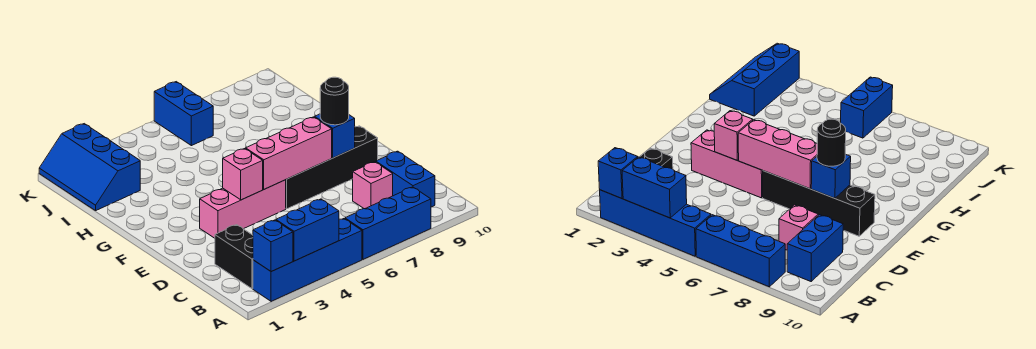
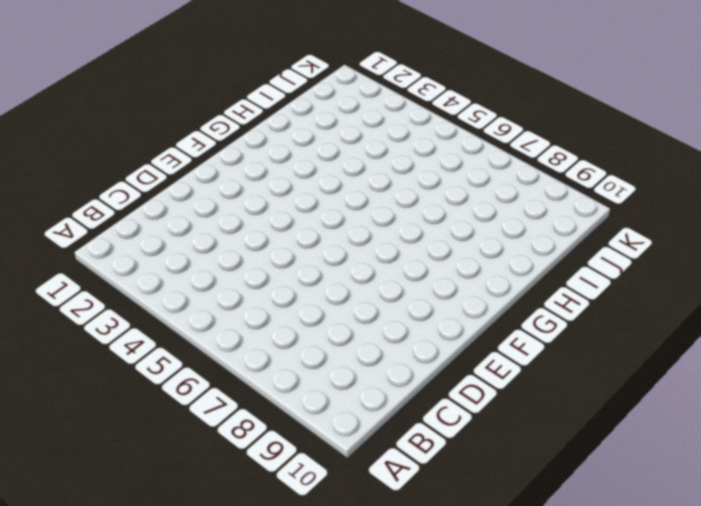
none -> blue 1x4 brick [253,219,362,301]
none -> blue 1x3 brick [345,187,431,259]
none -> black 1x2 brick [215,225,253,289]

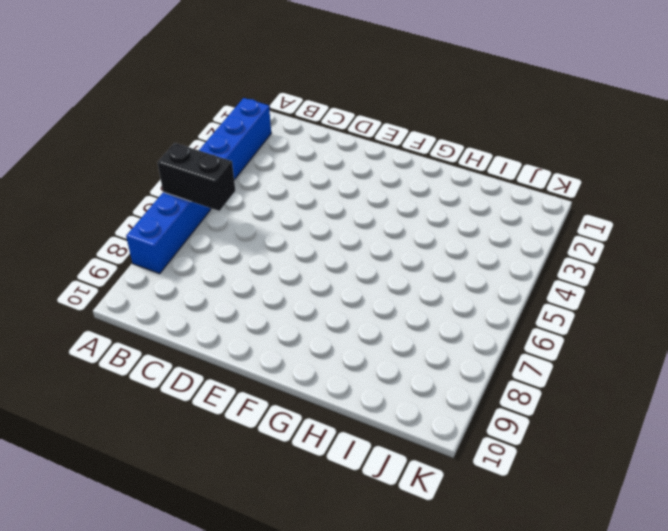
black 1x2 brick [158,143,235,211] -> black 1x2 brick moved to [215,225,253,289]
none -> blue 1x2 brick [376,151,435,207]
none -> pink 1x1 brick [353,162,393,209]
none -> pink 1x3 brick [200,180,286,238]

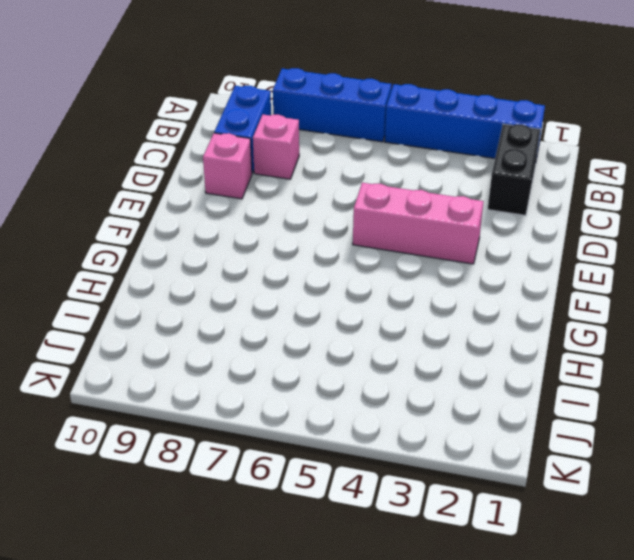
pink 1x1 brick [203,133,252,199] -> pink 1x1 brick moved to [223,149,263,200]
none -> black 1x4 brick [286,126,378,209]
none -> blue 2x3 slope [39,124,140,211]
none -> blue 1x2 brick [154,82,213,146]

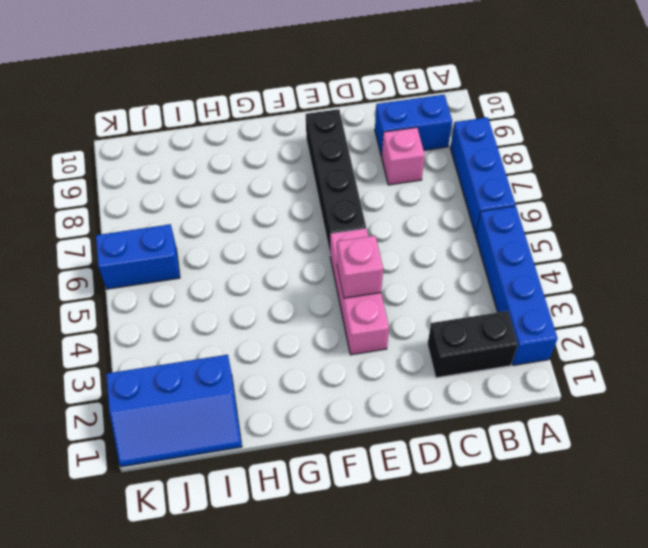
none -> blue 1x1 brick [253,220,293,272]
none -> blue 1x2 brick [276,199,339,261]
none -> pink 1x3 brick [246,117,332,189]

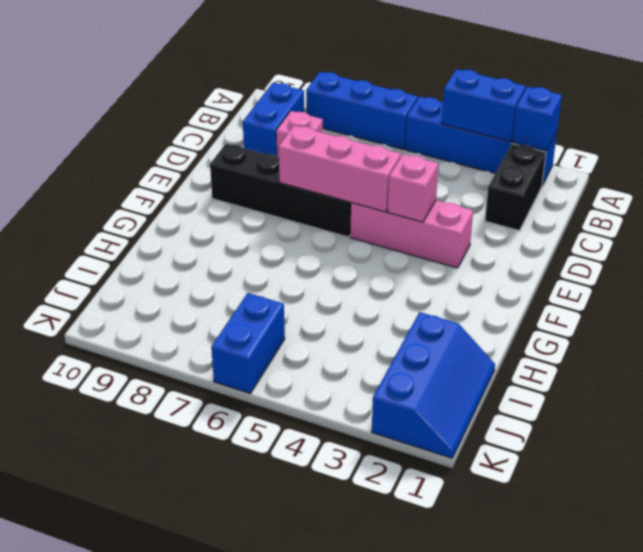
none -> blue 1x1 brick [315,114,355,158]
none -> black 1x1 round brick [320,77,349,125]

